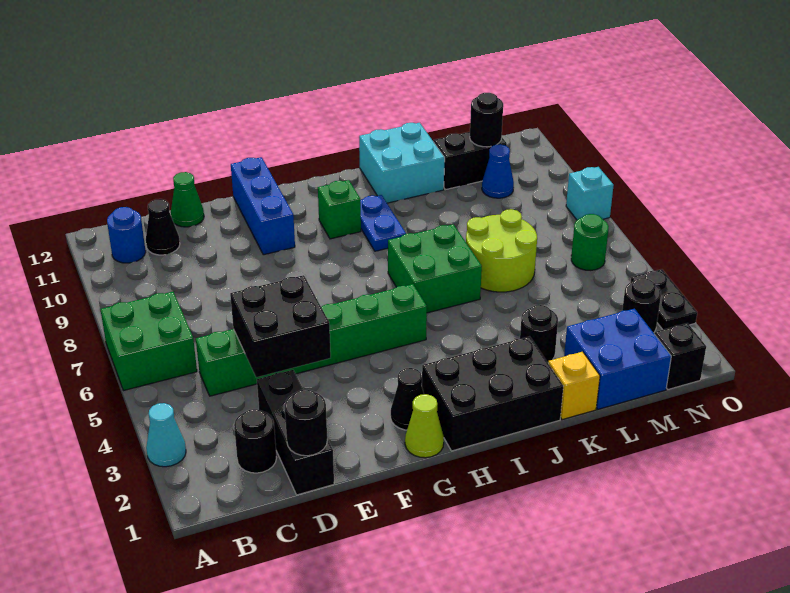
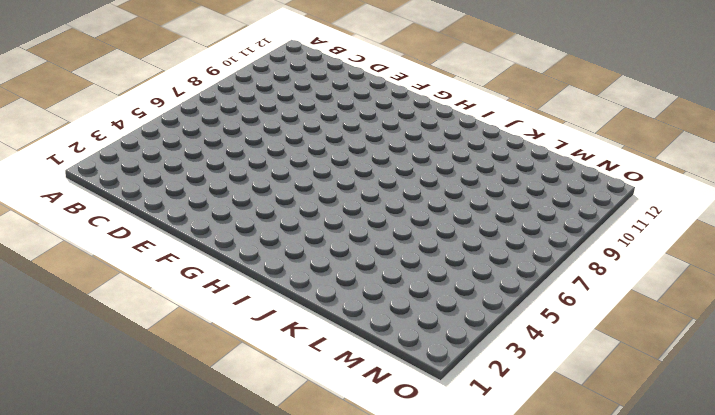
none -> cyan 1x1 cone [146,403,186,467]
none -> green 2x2 brick [100,292,197,391]
none -> blue 1x1 round brick [107,207,146,263]
none -> black 1x1 round brick [234,409,276,473]

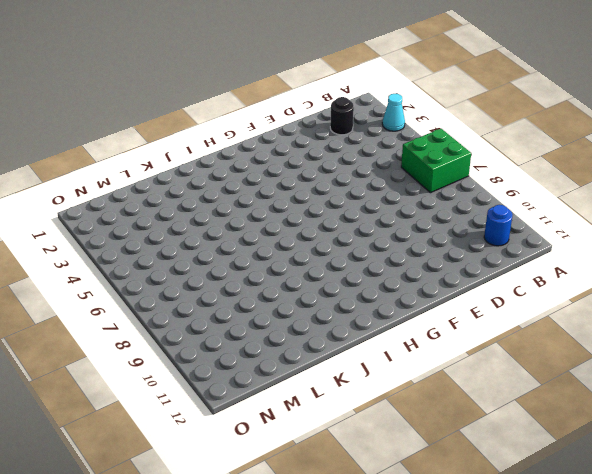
none -> green 1x6 brick [196,284,427,396]
none -> black 1x1 cone [146,199,180,255]
none -> black 1x3 brick [257,370,334,495]
none -> green 1x1 cone [171,172,204,227]

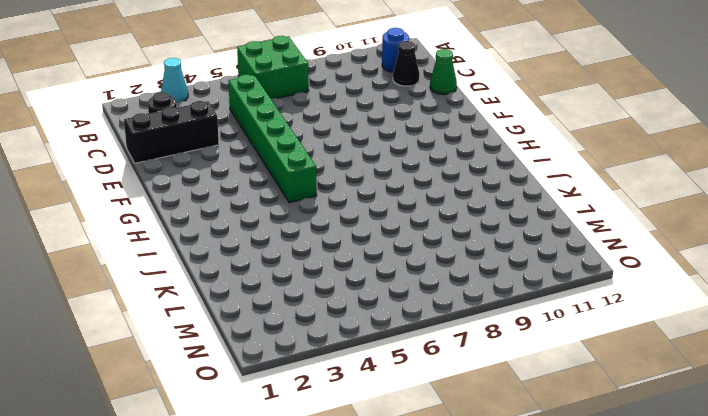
none -> blue 1x3 brick [231,157,295,255]
none -> lime 1x1 cone [405,394,444,458]
none -> black 1x1 cone [391,368,424,430]
none -> black 2x3 brick [422,336,563,451]

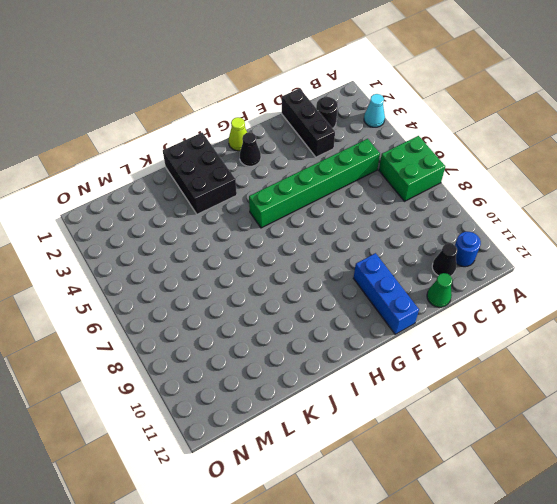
black 2x3 brick [163,133,237,214] -> black 2x3 brick turned to [422,336,563,451]
none -> green 1x1 brick [318,180,361,239]
none -> green 2x2 brick [388,224,482,313]
none -> blue 1x2 plate [360,195,406,251]
none -> cyan 2x2 brick [359,123,445,203]

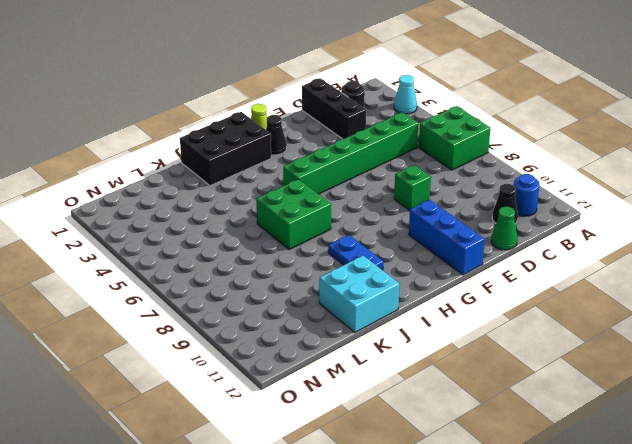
green 1x1 brick [394,165,431,210] -> green 1x1 brick moved to [318,180,361,239]
none -> yellow 1x1 brick [548,352,600,420]
none -> black 1x1 round brick [520,305,558,362]
none -> lime 2x2 round brick [466,209,537,292]
none -> blue 2x2 brick [564,309,671,409]

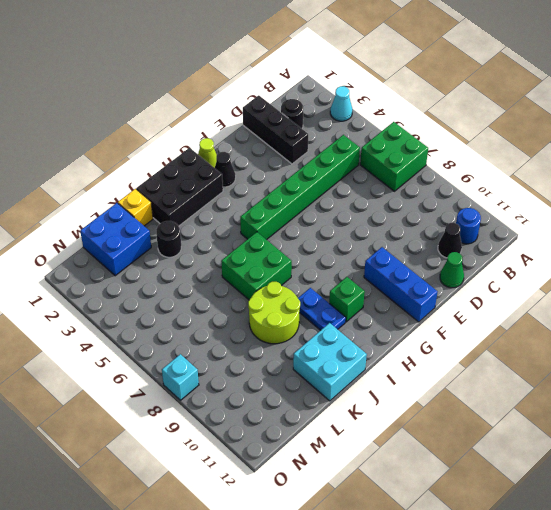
lime 2x2 round brick [248,282,300,344] -> lime 2x2 round brick moved to [466,209,537,292]
none -> black 1x2 brick [434,132,507,190]
none -> blue 1x1 cone [482,144,514,198]
none -> black 1x1 brick [655,323,706,389]
none -> black 1x1 round brick [622,278,661,333]

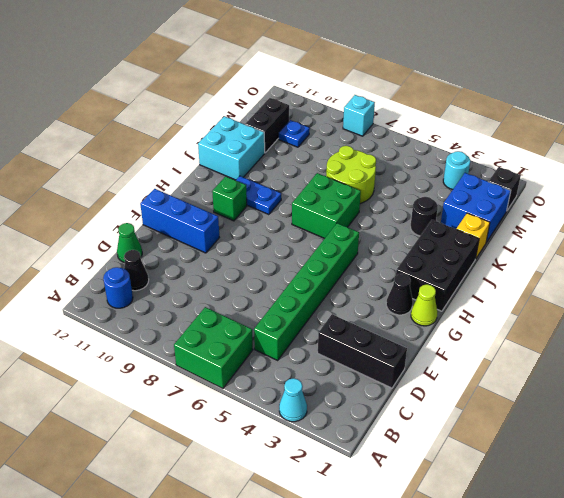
blue 1x1 plate [279,120,310,147] -> blue 1x1 cone [482,144,514,198]
cyan 1x1 round brick [443,151,470,189] -> black 1x1 round brick [622,278,661,333]
none -> black 1x1 round brick [234,409,276,473]
none -> green 1x1 round brick [571,214,609,270]
none -> black 1x2 plate [631,269,697,330]
none -> black 1x1 round brick [285,390,327,456]

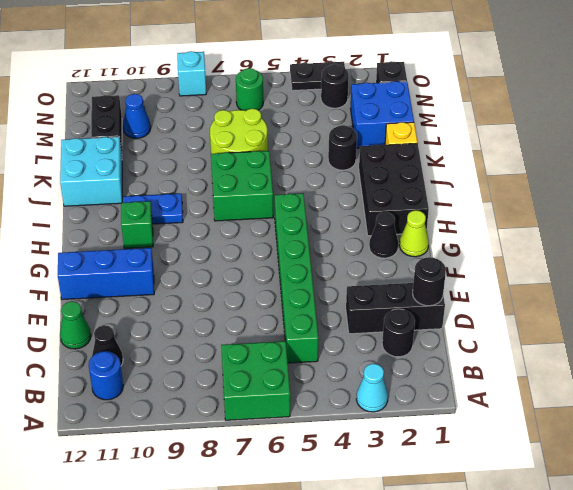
none -> black 2x2 brick [230,275,331,377]
none -> black 1x1 round brick [470,93,503,147]

